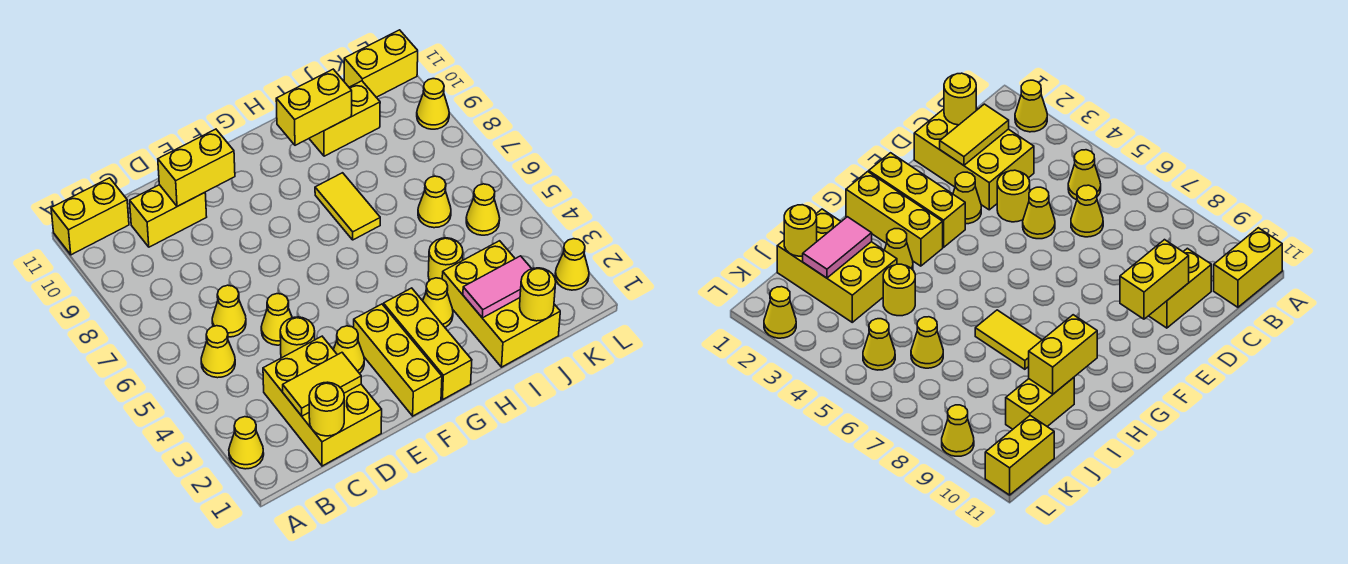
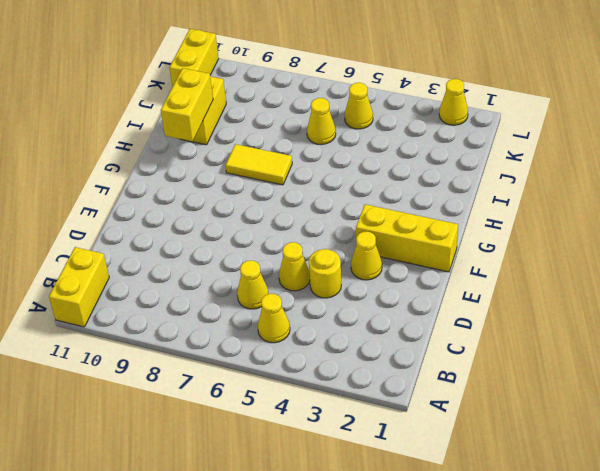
none -> yellow 1x1 cone [229,417,264,469]
none -> yellow 2x3 brick [263,336,382,466]
none -> yellow 1x2 brick [130,185,207,247]

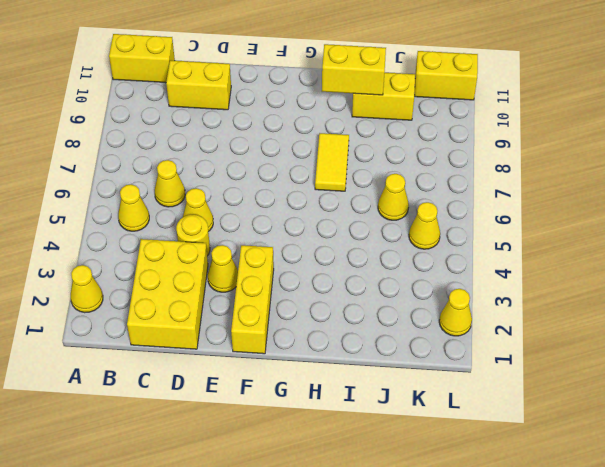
none -> yellow 1x3 brick [383,288,472,400]
none -> yellow 1x1 cone [423,278,453,327]
none -> yellow 2x3 brick [442,241,560,367]

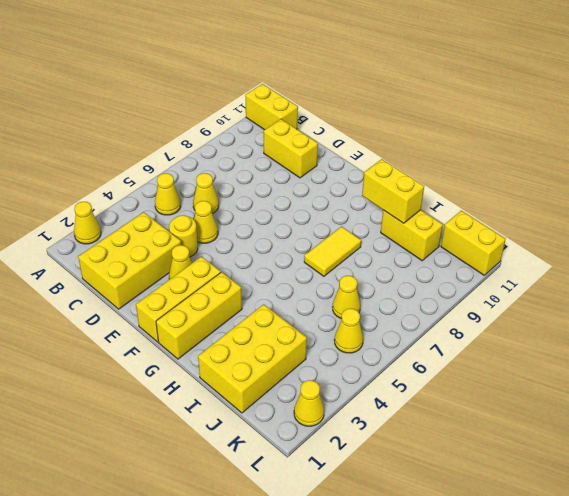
none -> yellow 1x1 cone [423,278,453,327]
none -> yellow 1x1 round brick [428,238,463,281]
none -> yellow 1x1 cone [417,79,449,129]

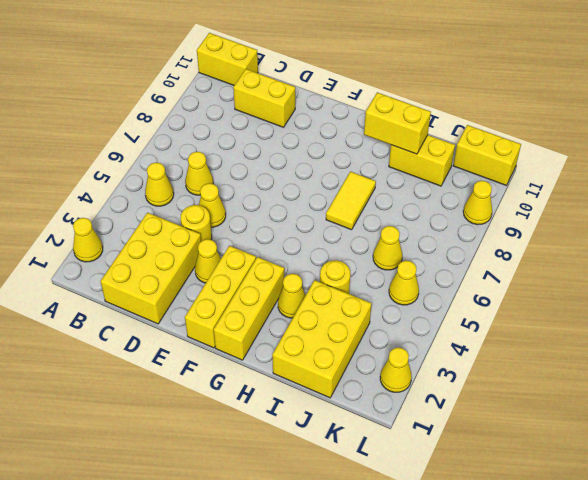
none -> yellow 1x1 round brick [309,382,344,436]
none -> yellow 1x2 tile [283,353,361,416]
none -> yellow 1x2 brick [158,129,235,206]

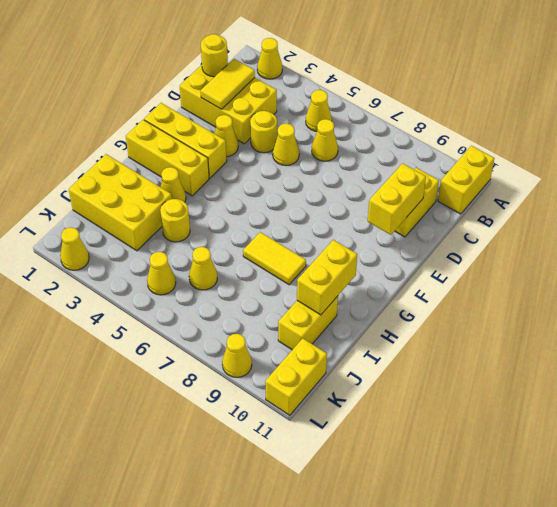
none -> pink 1x2 tile [463,256,532,318]
none -> yellow 1x1 round brick [520,268,556,321]

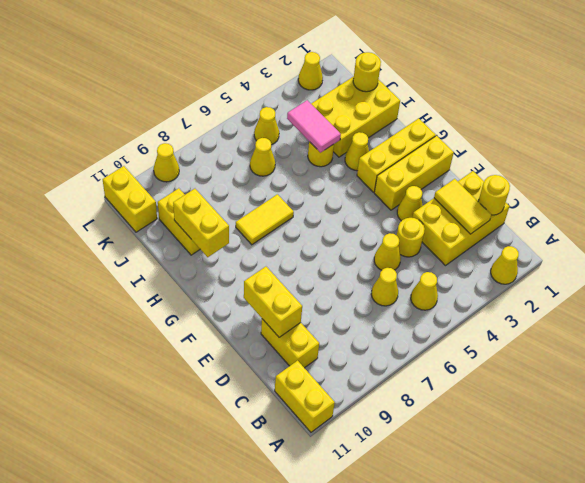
pink 1x2 tile [287,100,341,153] -> pink 1x2 tile moved to [463,256,532,318]

